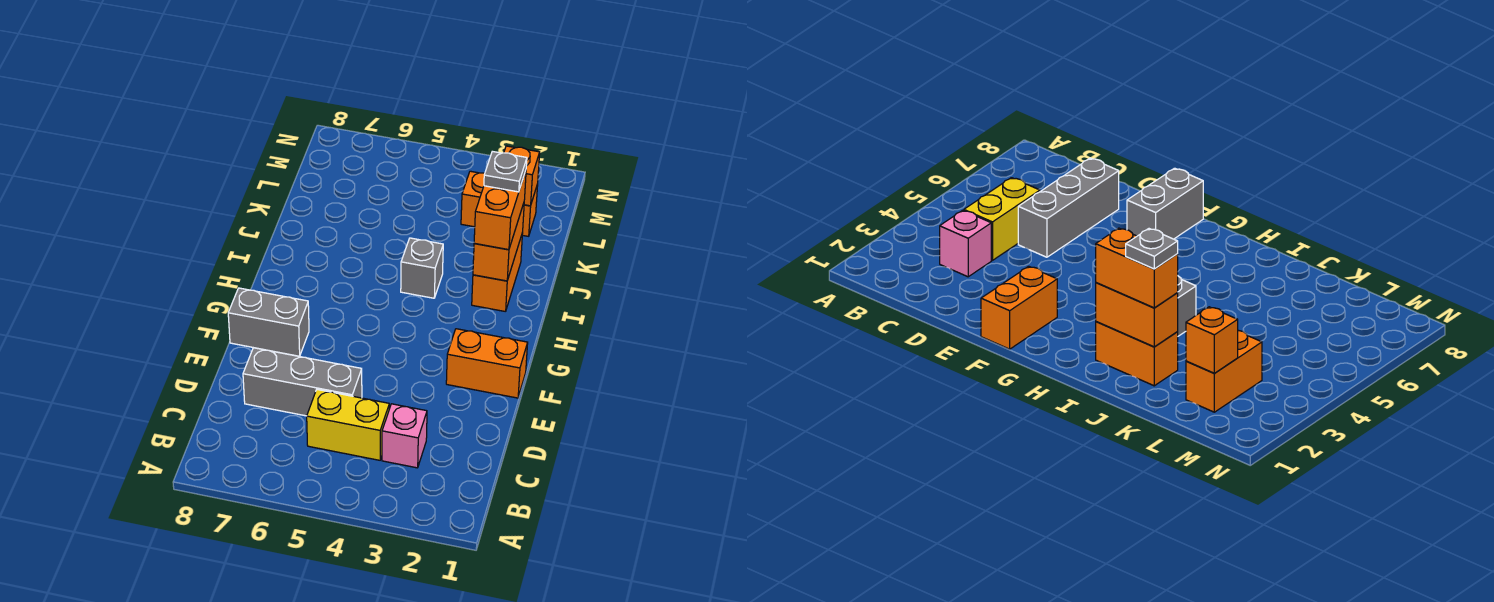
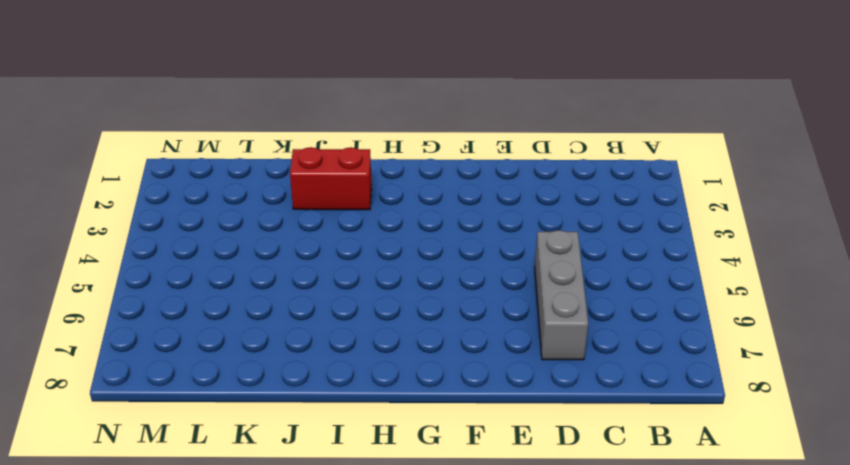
red 1x2 brick [290,147,371,210] -> orange 1x2 brick [472,233,523,312]
none -> pink 1x1 brick [382,404,427,468]
none -> yellow 1x2 brick [307,390,389,460]
none -> orange 1x2 brick [446,329,528,398]

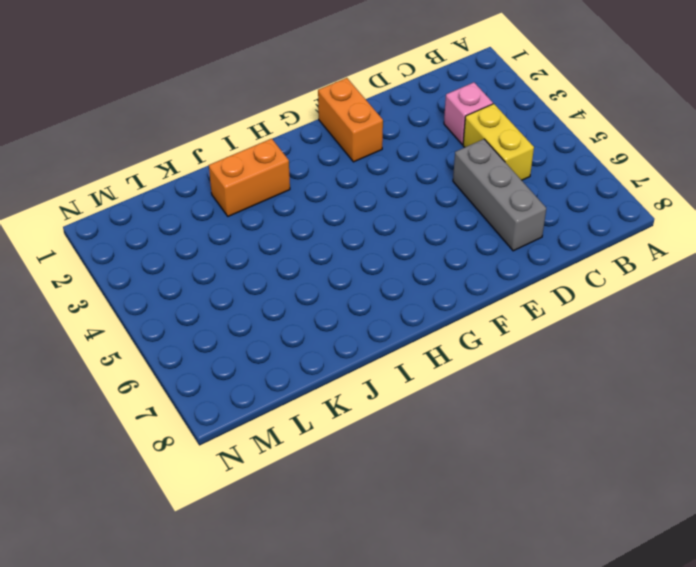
none -> grey 1x2 brick [228,288,309,356]
none -> grey 1x1 brick [401,238,443,298]
none -> orange 1x2 brick [461,171,538,236]

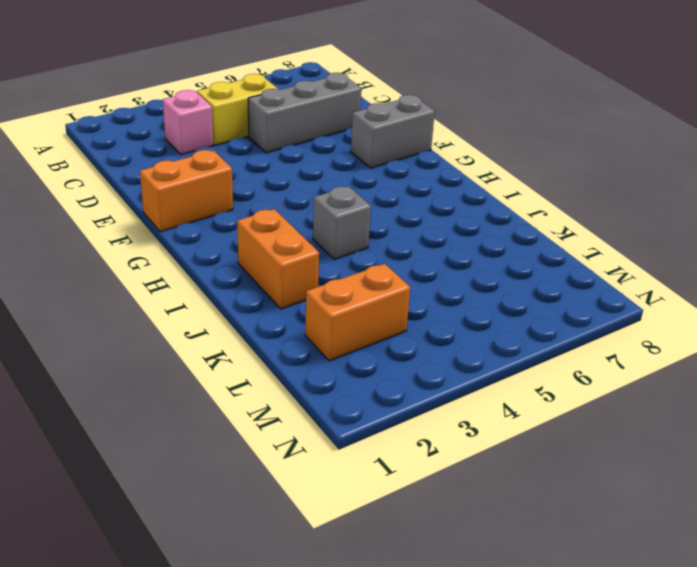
none -> orange 1x2 brick [473,203,524,281]
none -> orange 1x1 brick [504,146,540,206]
none -> orange 1x2 brick [474,171,526,250]

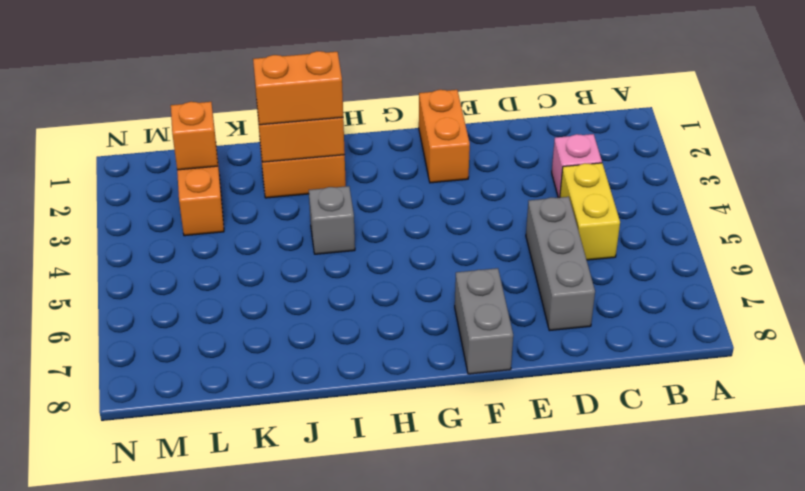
none -> grey 1x1 plate [484,151,527,192]

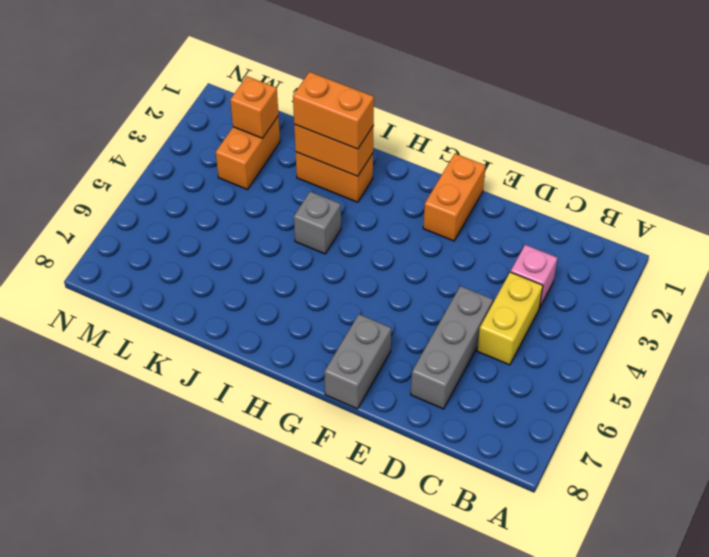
none -> grey 1x1 plate [484,151,527,192]

